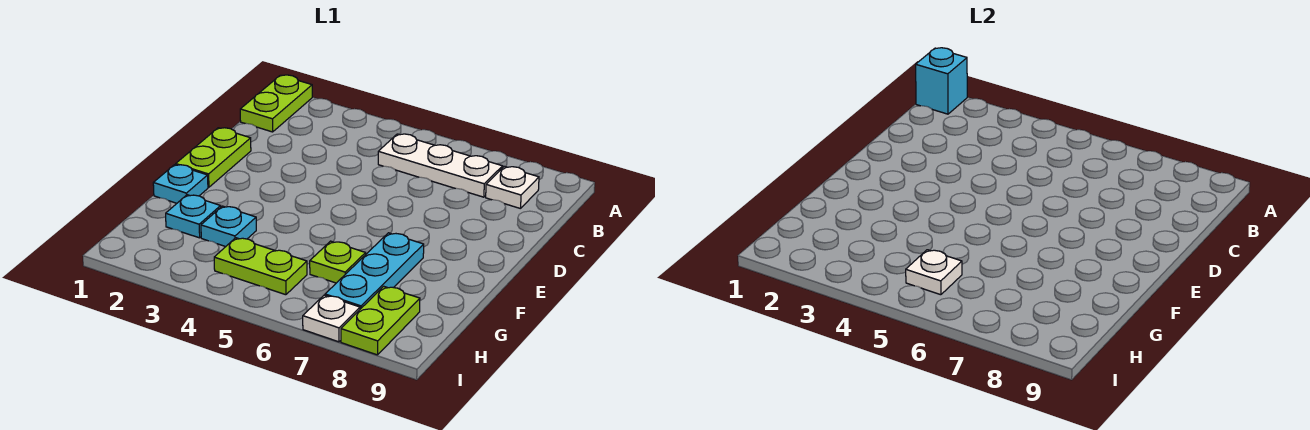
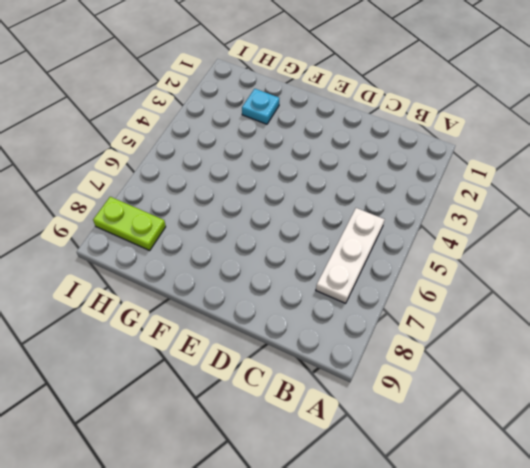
none -> lime 1x2 plate [240,75,312,132]
none -> white 1x1 plate [486,166,539,209]
none -> lime 1x2 plate [176,128,251,187]

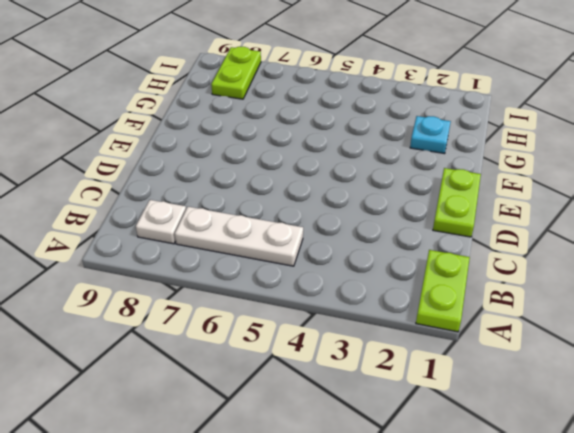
none -> cyan 1x1 plate [153,165,208,203]
none -> cyan 1x3 plate [325,233,424,309]
none -> cyan 1x1 plate [201,206,256,247]

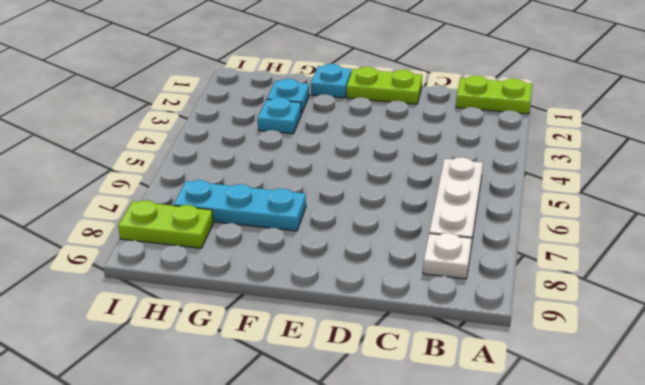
none -> lime 1x1 plate [310,241,366,283]
none -> lime 1x2 plate [214,238,307,295]
none -> white 1x1 plate [303,295,360,342]

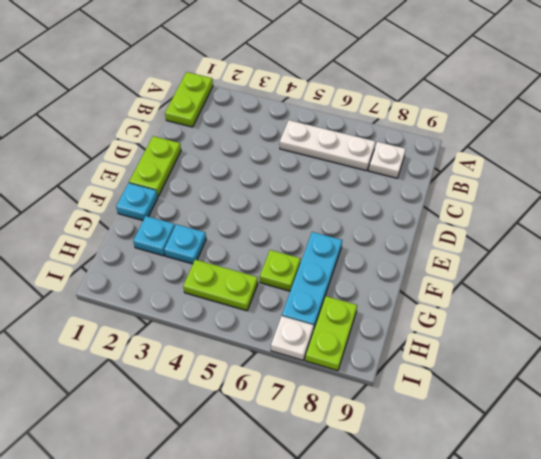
none -> cyan 1x1 brick [916,48,967,114]
none -> white 1x1 plate [906,250,962,295]

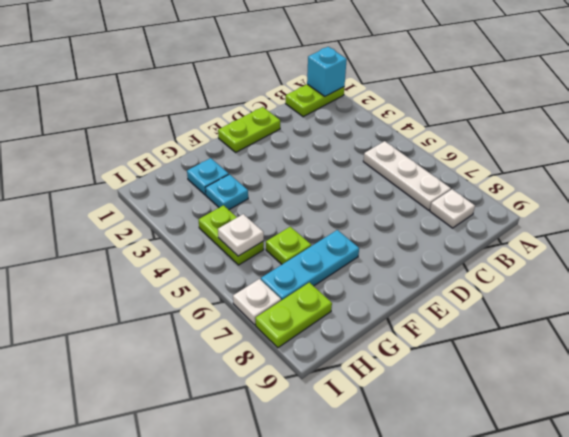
none -> cyan 1x1 plate [153,165,208,203]

